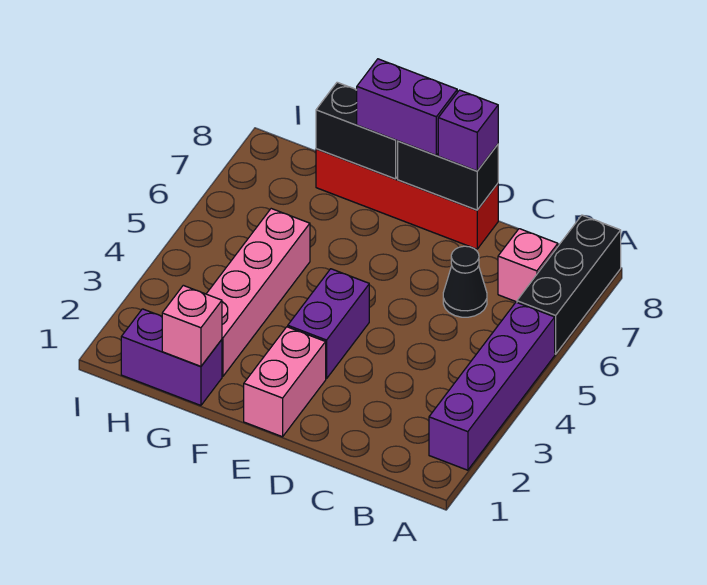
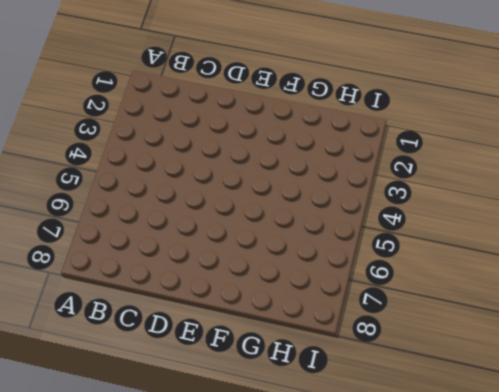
none -> purple 1x4 brick [429,302,555,470]
none -> black 1x3 brick [517,215,621,354]
none -> pink 1x1 brick [498,229,558,302]

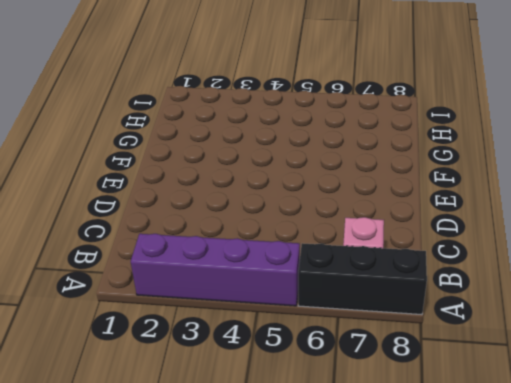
none -> black 1x1 cone [443,246,487,317]
none -> red 1x4 brick [316,149,498,249]
none -> pink 1x2 brick [244,327,326,437]

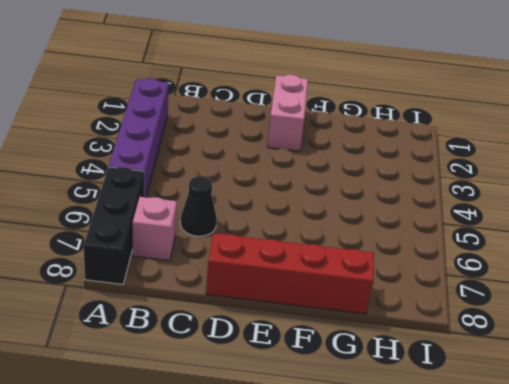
none -> purple 1x2 brick [288,269,369,379]
none -> purple 1x2 brick [121,309,222,405]
none -> pink 1x4 brick [207,209,310,376]

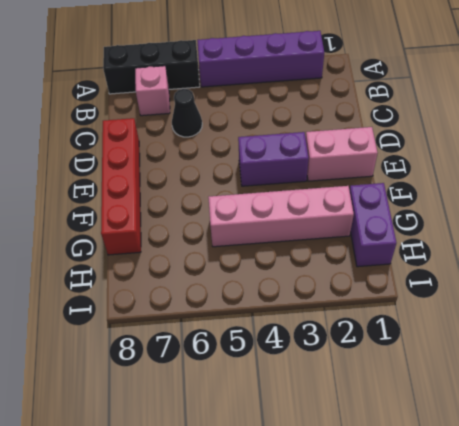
none -> black 1x2 brick [398,141,498,210]
none -> black 1x2 brick [316,82,398,179]
none -> pink 1x1 brick [162,285,222,366]

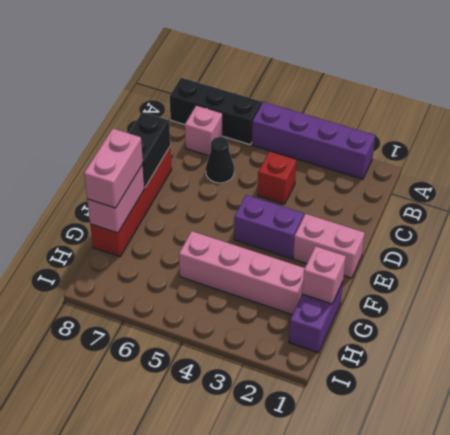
red 1x1 brick [257,151,296,204] -> none
pink 1x2 brick [87,164,145,233] -> black 1x2 brick [316,82,398,179]
pink 1x2 brick [84,129,143,208] -> purple 1x2 brick [357,59,457,155]
none -> purple 1x1 brick [438,90,498,171]

